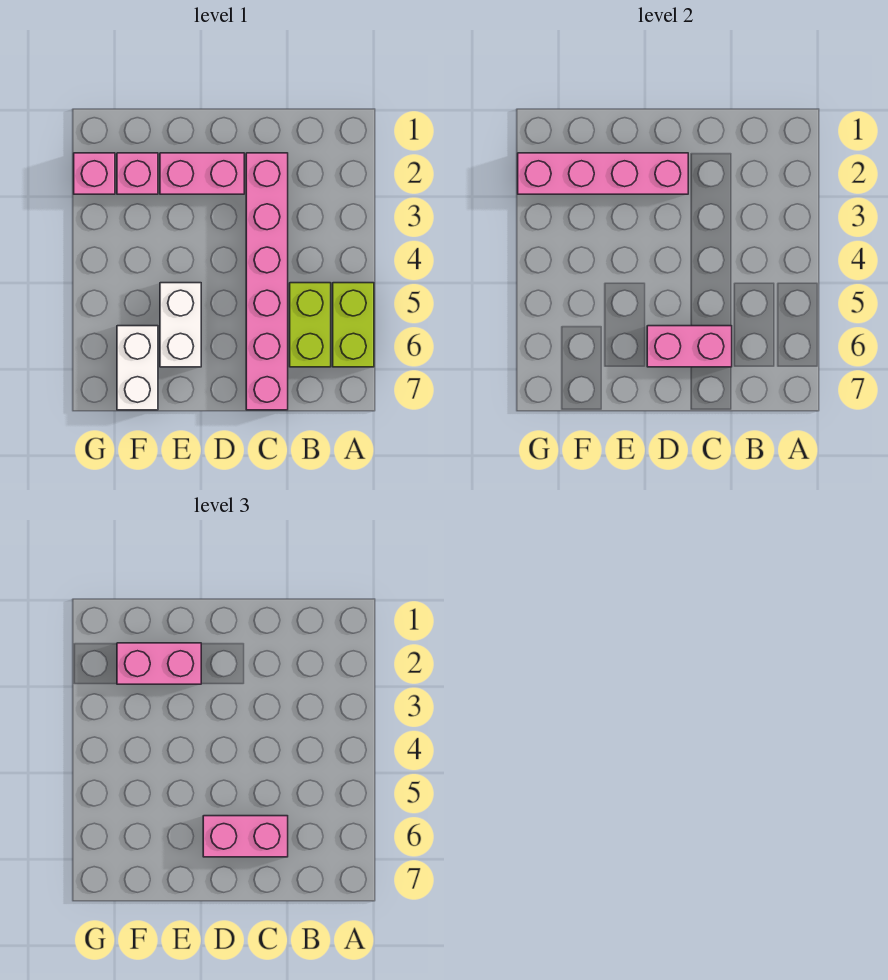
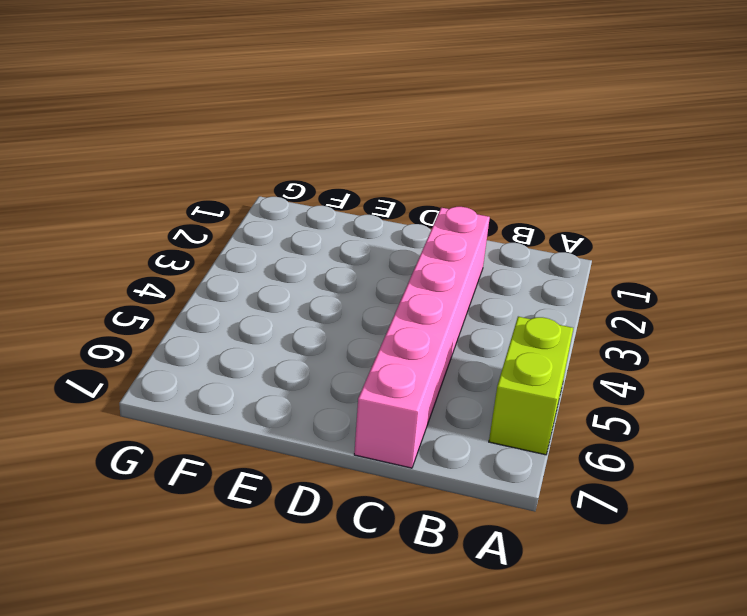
none -> lime 1x2 brick [290,283,331,367]
none -> pink 1x2 brick [160,153,244,194]
none -> white 1x2 brick [160,283,201,367]

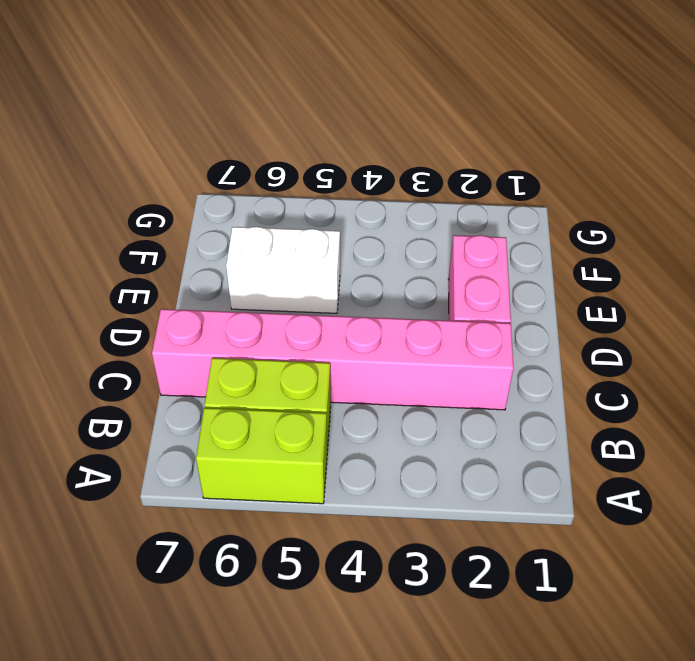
none -> pink 1x1 brick [117,153,158,194]
none -> white 1x2 brick [117,326,158,410]
none -> pink 1x1 brick [74,153,115,194]

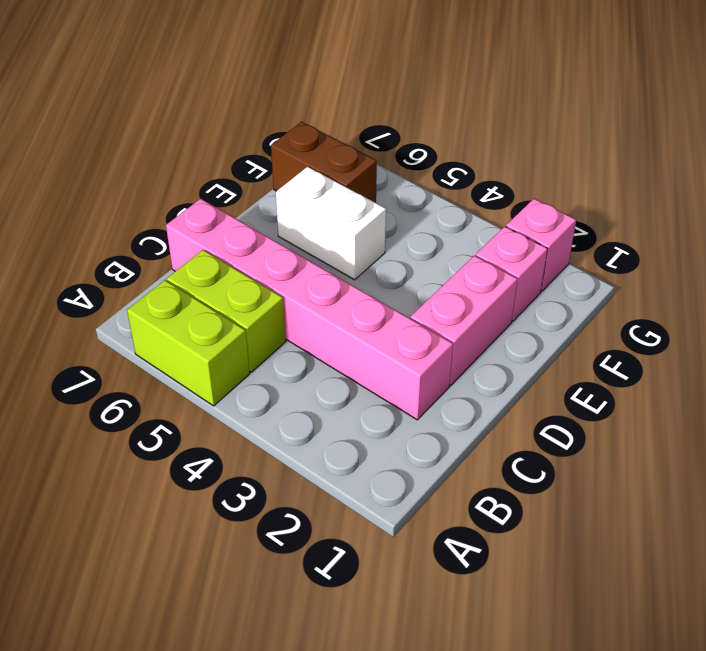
brown 1x2 brick [271,122,377,203] -> white 1x2 brick [117,326,158,410]
none -> pink 1x2 brick [647,326,732,367]
none -> pink 1x4 brick [518,153,688,194]
none -> pink 1x2 brick [203,816,288,857]

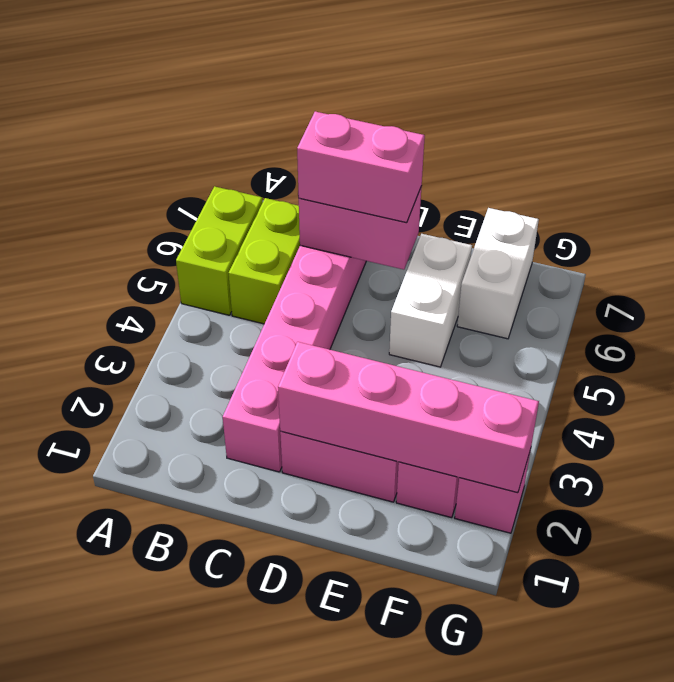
none -> pink 1x2 brick [117,643,201,684]

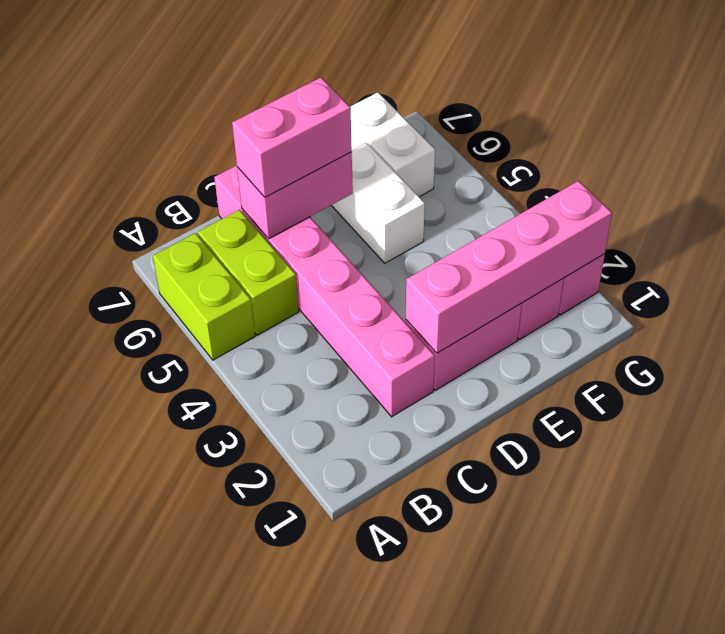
none -> pink 1x2 brick [117,643,201,684]

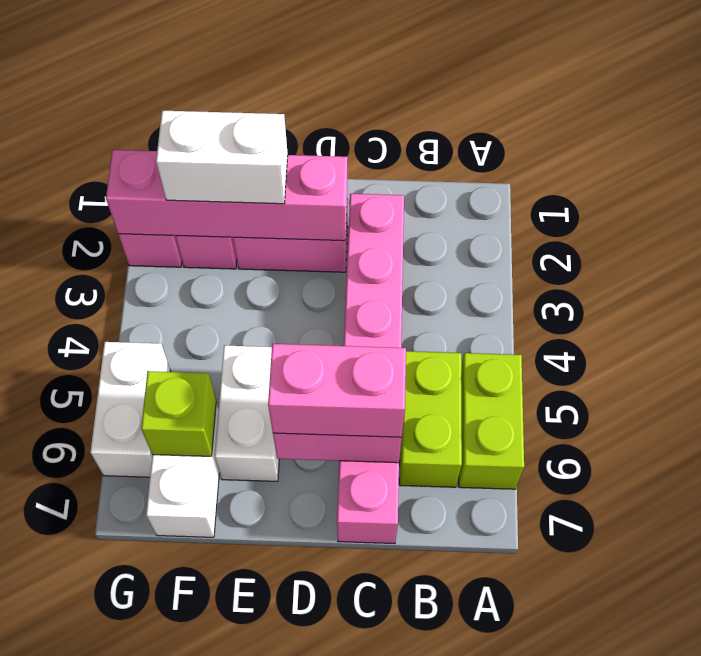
white 1x2 brick [156,111,288,204] -> pink 1x2 brick [117,643,201,684]
lime 1x1 brick [141,371,216,456] -> none
white 1x2 brick [90,342,171,477] -> none

